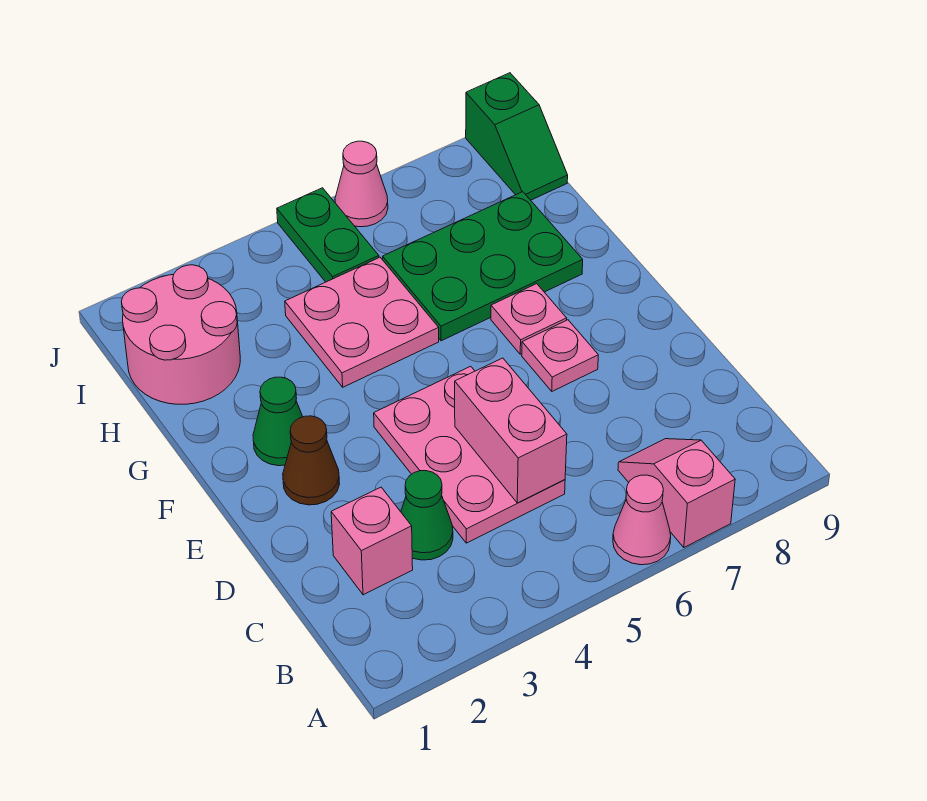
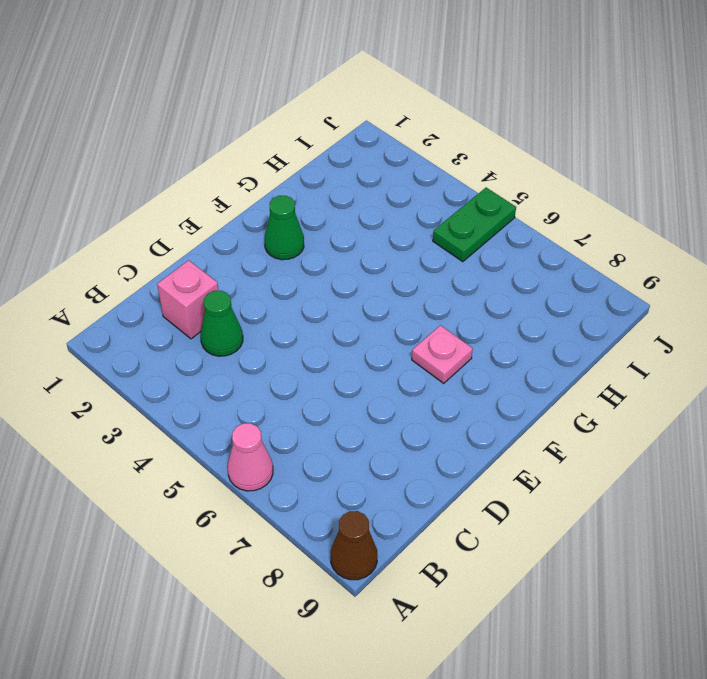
brown 1x1 cone [331,511,377,580] -> brown 1x1 cone moved to [283,416,340,505]
none -> pink 1x2 slope [618,439,735,547]
none -> pink 2x3 plate [374,366,565,543]
none -> pink 1x1 plate [522,320,598,391]

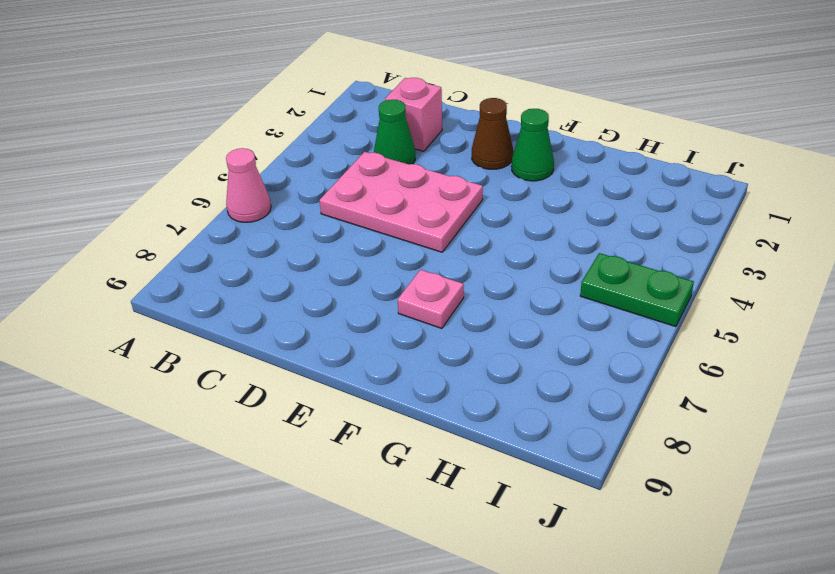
none -> pink 1x2 slope [618,439,735,547]
none -> pink 1x1 plate [522,320,598,391]
none -> pink 2x2 plate [285,257,439,387]

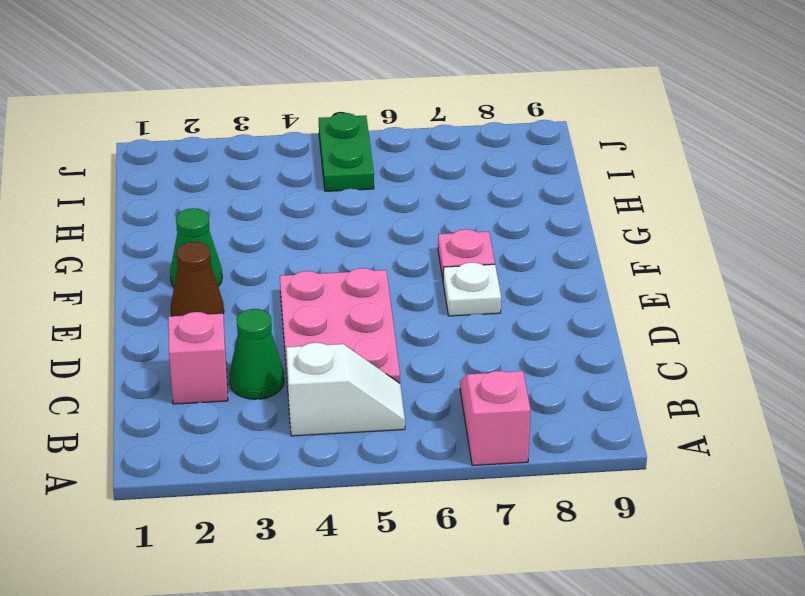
white 1x2 slope [286,343,405,436] -> none
white 1x1 plate [443,262,501,316] -> pink 1x1 plate [522,320,598,391]
none -> pink 1x1 cone [613,475,671,565]
none -> pink 2x2 plate [285,257,439,387]
none -> green 2x3 plate [383,192,583,341]

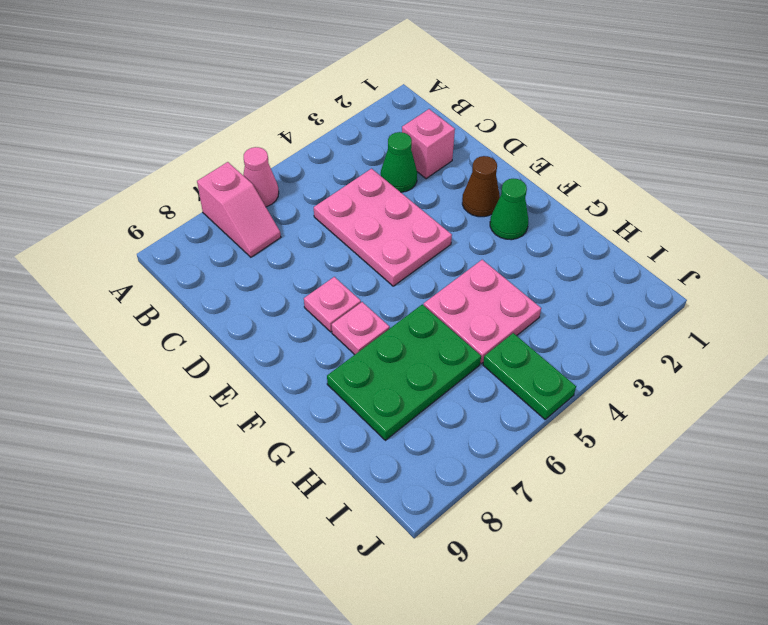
none -> pink 2x2 round brick [121,265,240,404]
none -> green 1x2 slope [466,73,568,200]
none -> pink 1x1 cone [335,141,388,227]

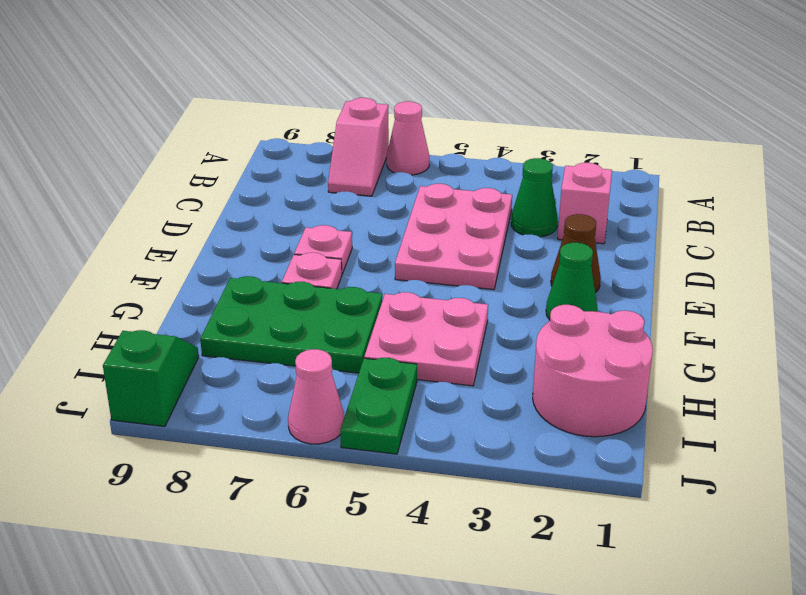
none -> pink 1x2 brick [455,358,567,503]

